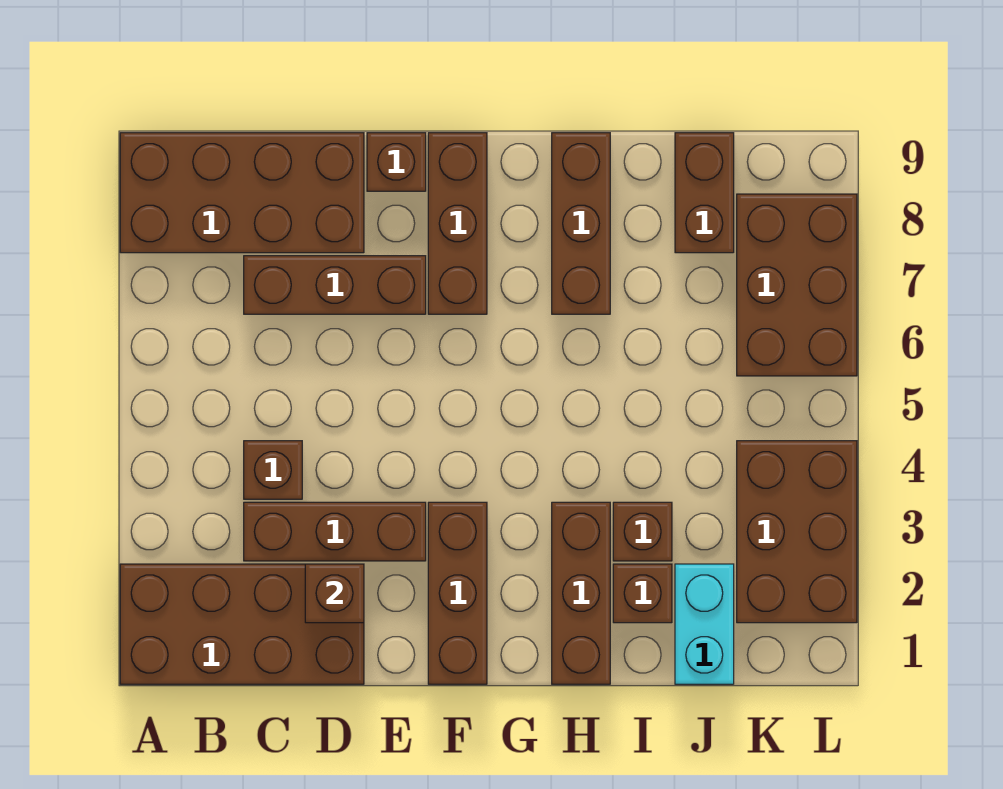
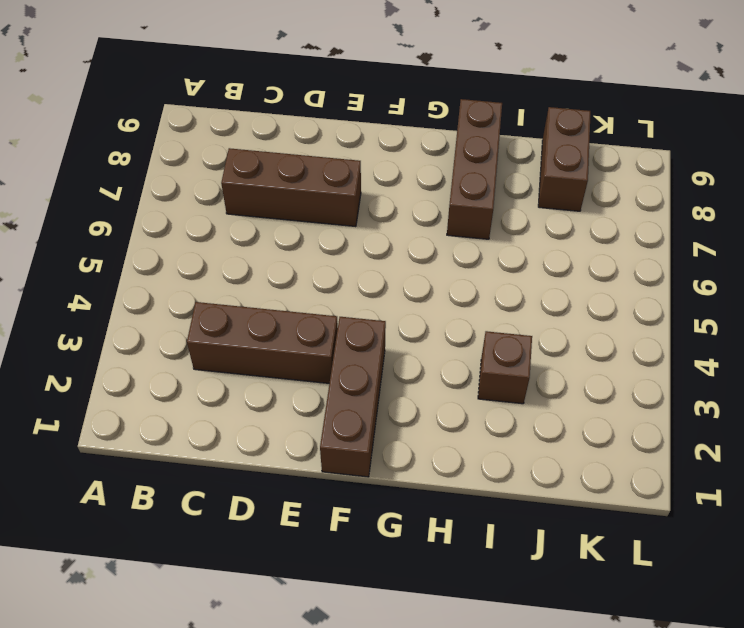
none -> brown 2x4 brick [120,564,364,684]
none -> brown 2x4 brick [120,133,364,253]
none -> brown 1x1 brick [244,441,302,499]

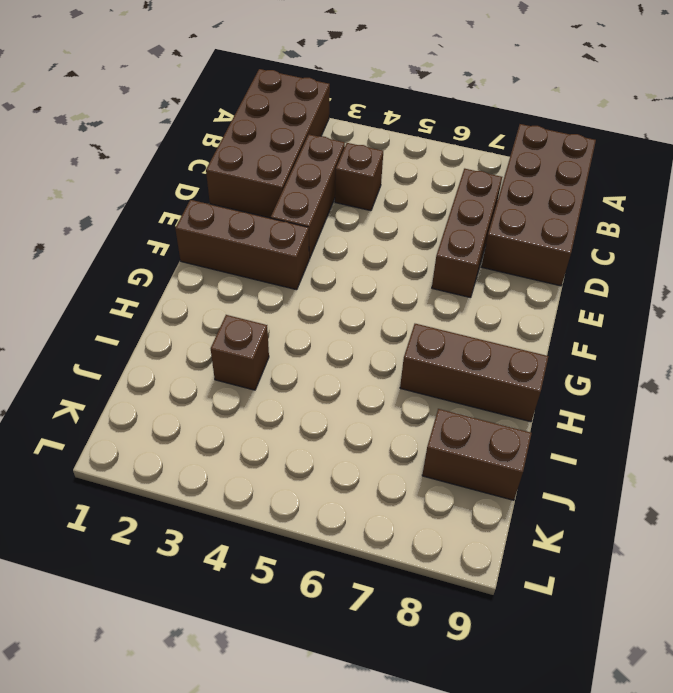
none -> brown 1x1 brick [367,133,426,191]
none -> brown 1x3 brick [428,133,487,314]
none -> brown 1x3 brick [552,502,610,684]

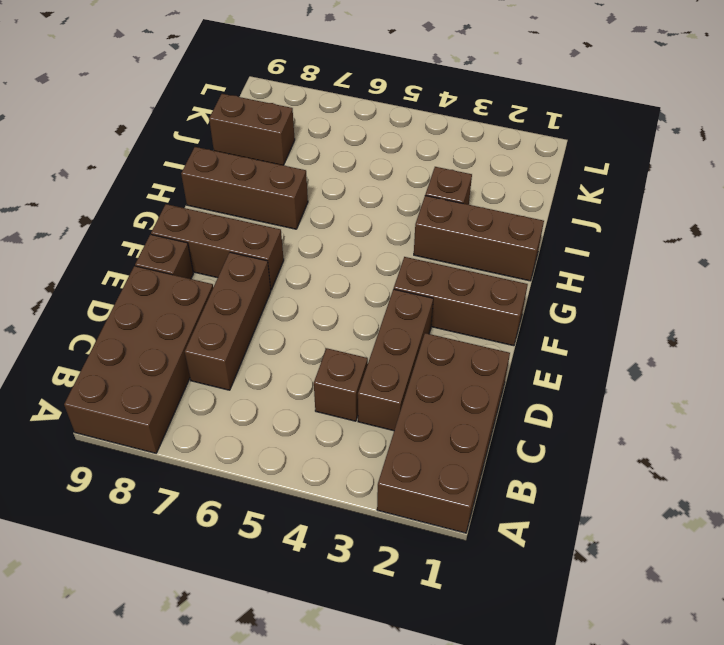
none -> brown 1x1 brick [613,564,672,623]
none -> cyan 1x2 brick [675,564,734,684]
none -> brown 2x3 brick [737,441,857,623]

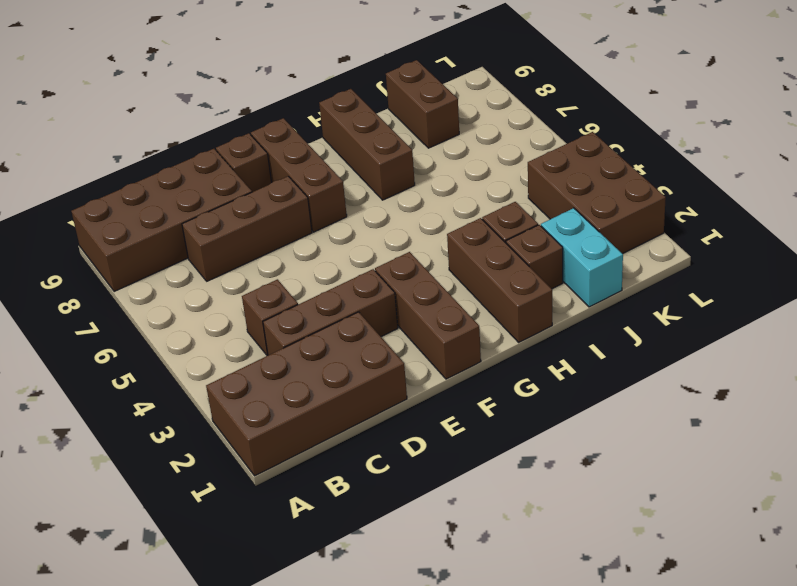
none -> brown 2x3 brick [737,194,857,376]
none -> brown 1x1 brick [305,564,364,623]

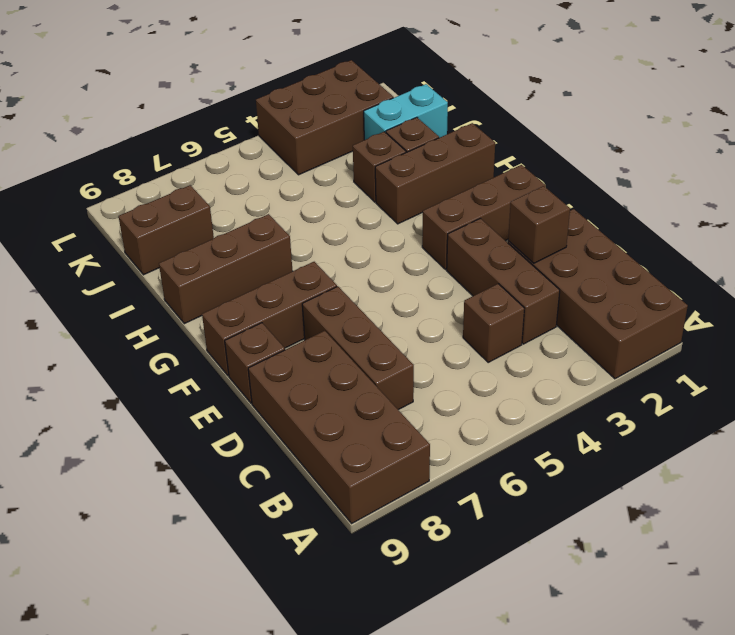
none -> brown 2x3 brick [737,194,857,376]

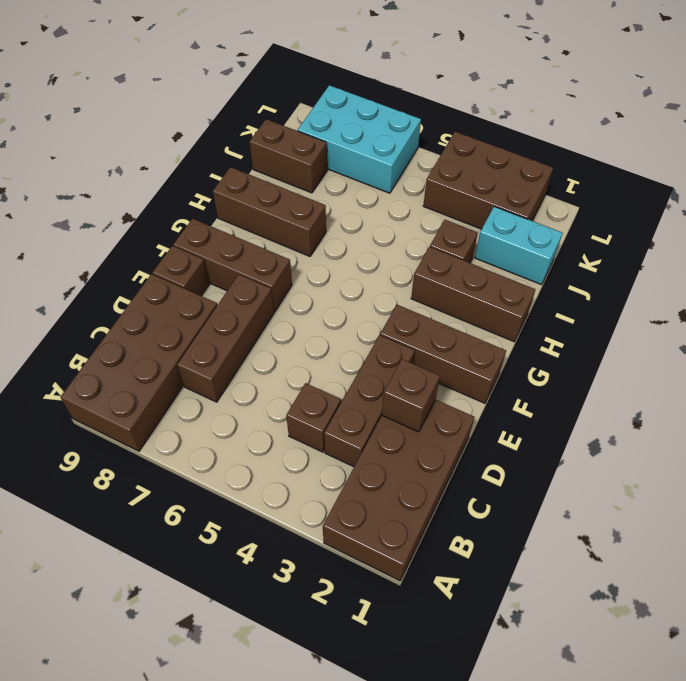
cyan 2x3 brick [298,85,421,193] -> brown 2x3 brick [737,194,857,376]
none -> brown 1x1 brick [613,564,672,623]

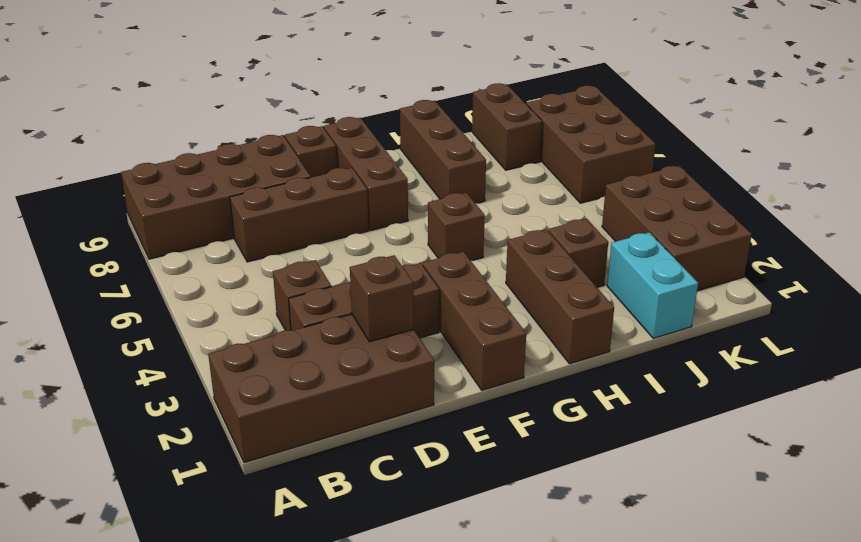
brown 1x1 brick [428,193,485,261] -> brown 1x1 brick moved to [613,564,672,623]

